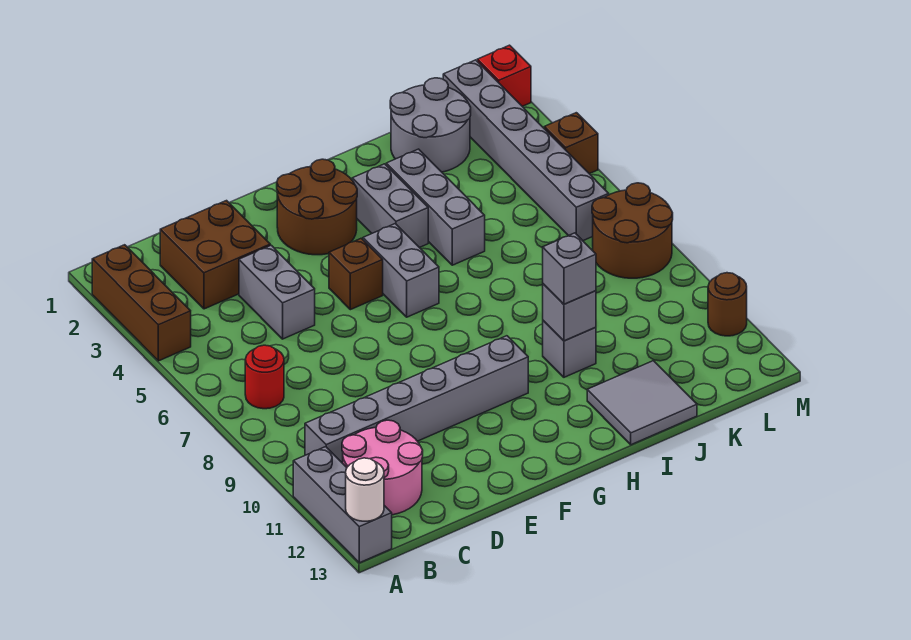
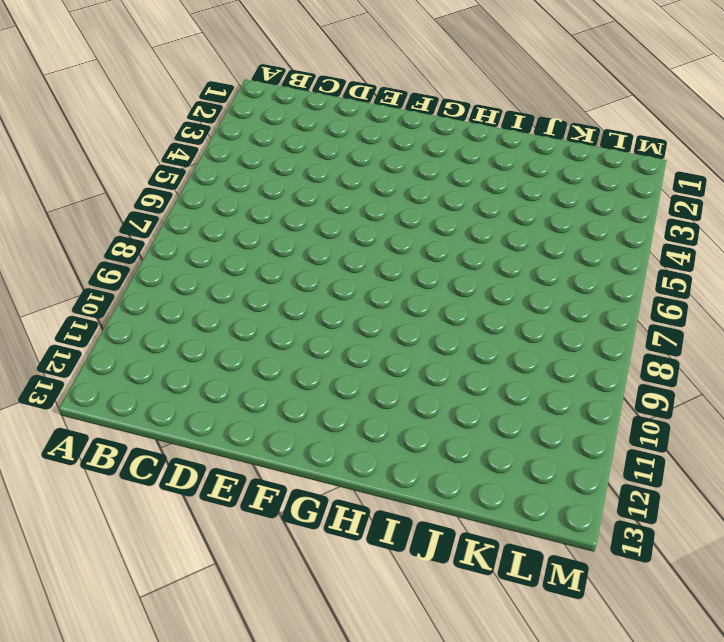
none -> brown 1x3 brick [92,245,191,361]
none -> grey 1x3 brick [293,447,392,563]
none -> red 1x1 round brick [245,345,284,409]

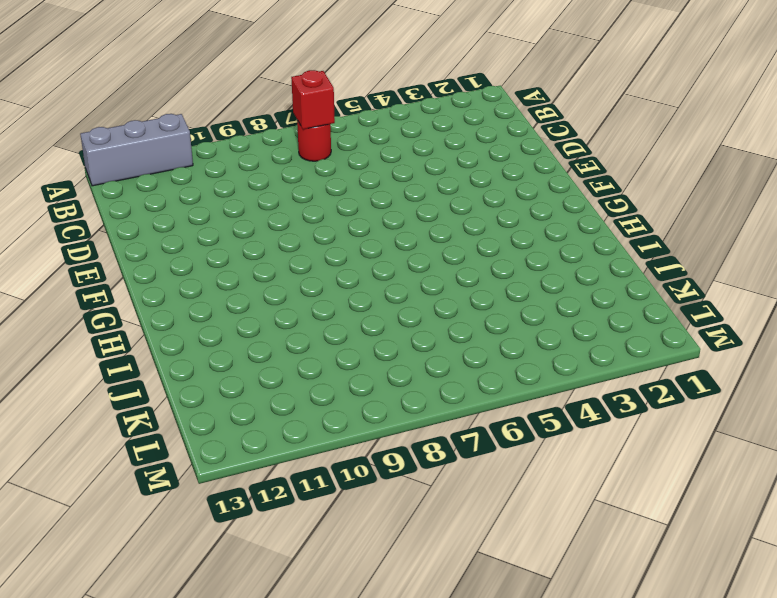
red 1x1 brick [291,70,335,129] -> red 1x1 brick moved to [477,45,531,106]
none -> brown 1x3 brick [92,245,191,361]
none -> grey 1x6 brick [305,336,528,463]
none -> pink 2x2 round brick [342,420,423,515]

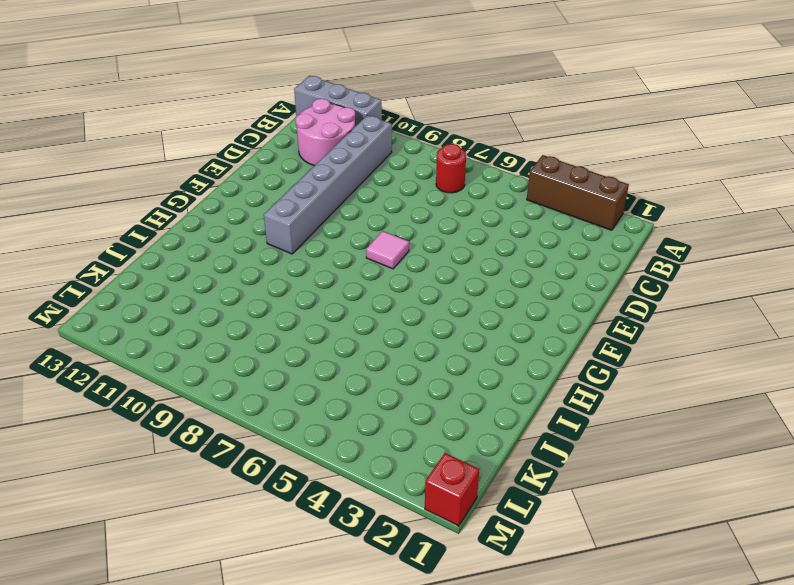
pink 1x1 tile [366,231,409,269] -> none
none -> brown 2x2 brick [160,201,270,309]
none -> grey 1x2 brick [239,245,315,339]
none -> brown 2x2 round brick [277,159,357,255]

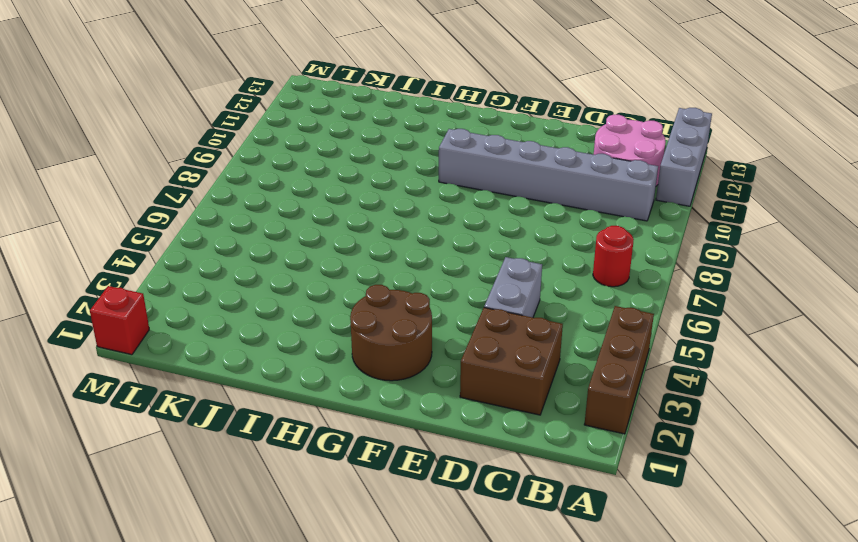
none -> brown 1x1 brick [329,238,383,310]
none -> grey 1x2 brick [363,224,439,317]
none -> grey 1x2 brick [352,164,428,248]

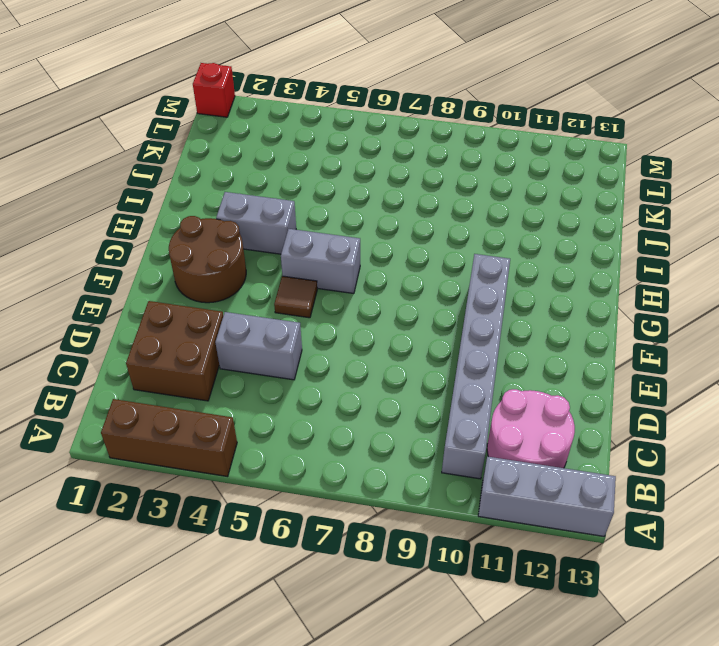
brown 1x1 tile [274,276,317,318] -> brown 1x1 brick [329,238,383,310]
none -> red 1x1 round brick [245,345,284,409]
none -> grey 1x3 brick [386,149,485,265]
none -> grey 1x1 brick [543,321,596,377]

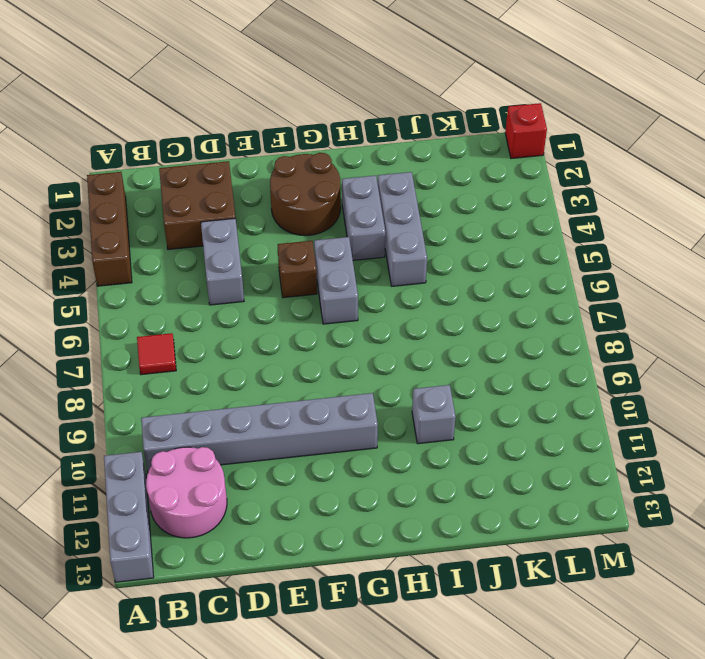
red 1x1 tile [137,333,176,375] -> red 1x1 round brick [245,345,284,409]
none -> grey 2x2 tile [587,361,697,445]
none -> grey 2x2 round brick [390,78,471,172]
none -> grey 1x6 brick [443,60,609,241]

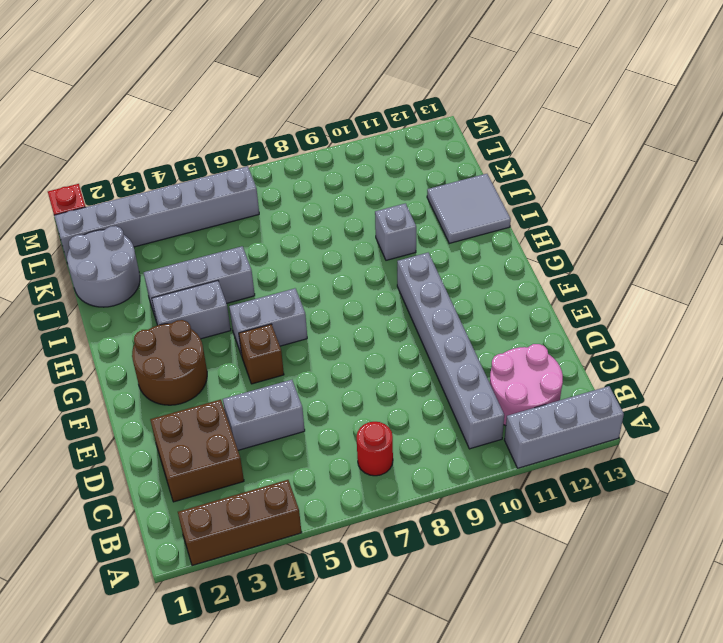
none -> brown 2x2 round brick [592,183,673,278]
none -> brown 1x1 brick [544,113,598,174]
none -> brown 1x1 round brick [708,273,747,336]

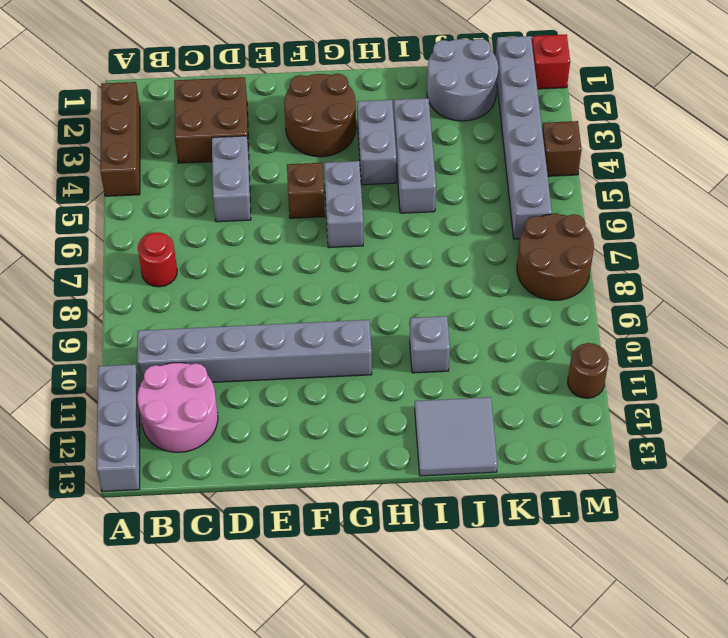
none -> white 1x1 round brick [346,458,384,521]
none -> grey 1x1 brick [543,284,596,341]
none -> grey 1x1 brick [543,233,596,304]

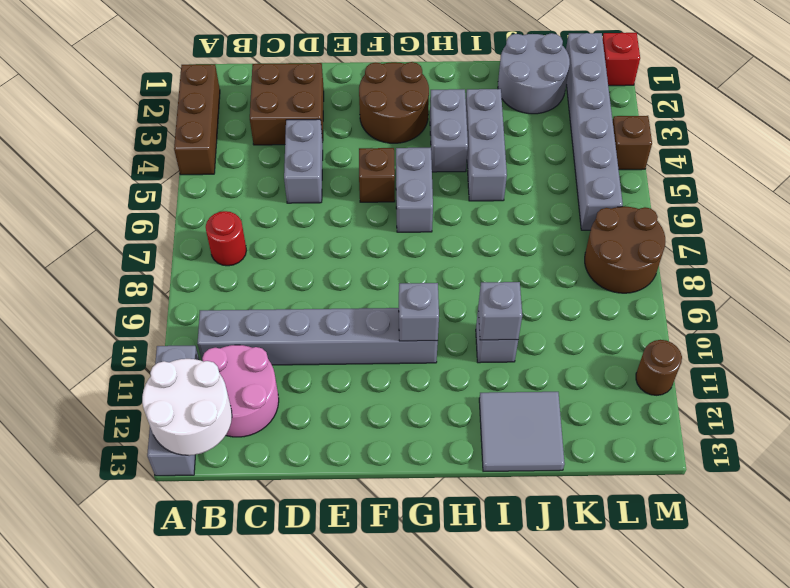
white 2x2 round brick [142,359,232,456] -> white 1x1 round brick [346,458,384,521]
grey 1x1 brick [399,283,439,341] -> grey 1x1 brick moved to [543,233,596,304]

